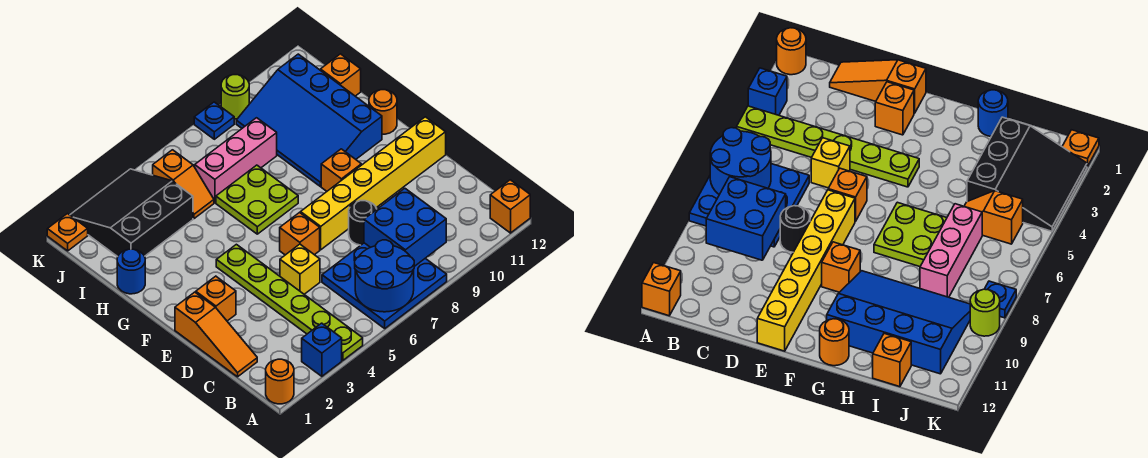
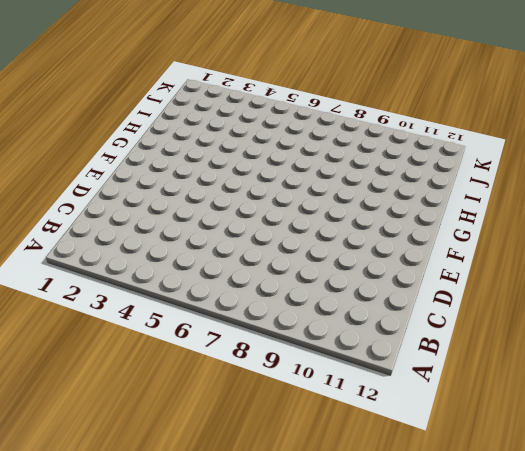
none -> orange 1x1 round brick [266,359,294,404]
none -> blue 1x1 brick [302,323,342,376]
none -> lime 1x6 plate [216,244,363,360]

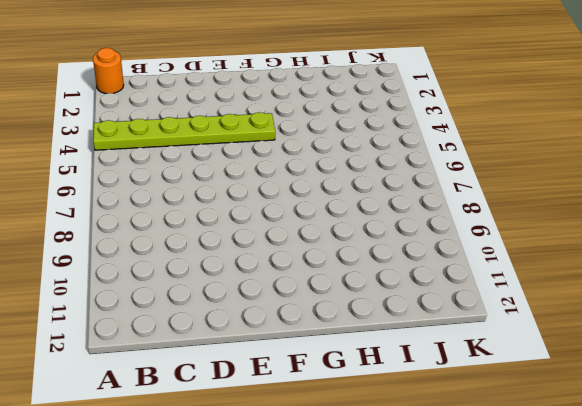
none -> blue 1x1 brick [302,323,342,376]
none -> blue 3x3 plate [322,243,447,328]
none -> orange 1x1 brick [490,180,530,233]

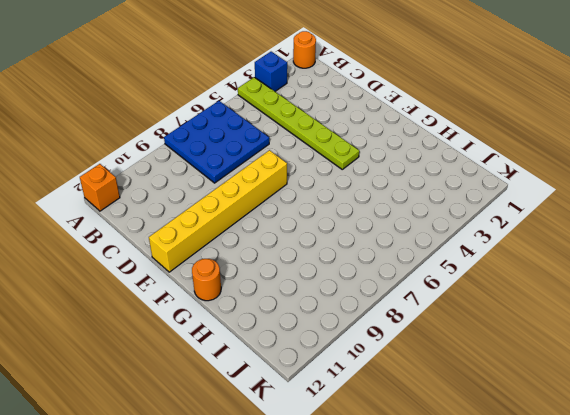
none -> orange 1x3 slope [175,292,257,377]
none -> yellow 1x1 brick [280,244,320,294]
none -> black 1x1 round brick [349,201,377,245]

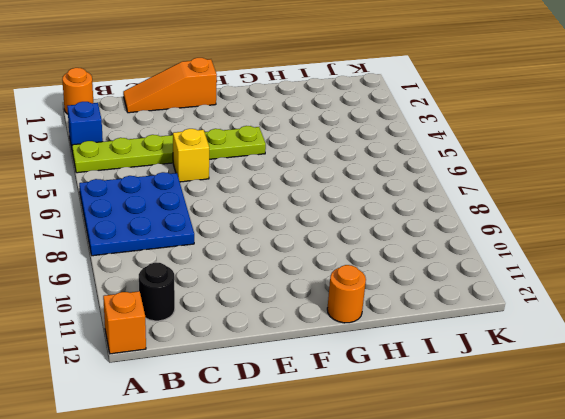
black 1x1 round brick [139,263,175,321] -> black 1x1 round brick moved to [349,201,377,245]
none -> orange 1x1 brick [196,276,236,321]
none -> orange 1x1 brick [280,213,320,255]
none -> yellow 1x6 brick [301,117,446,250]

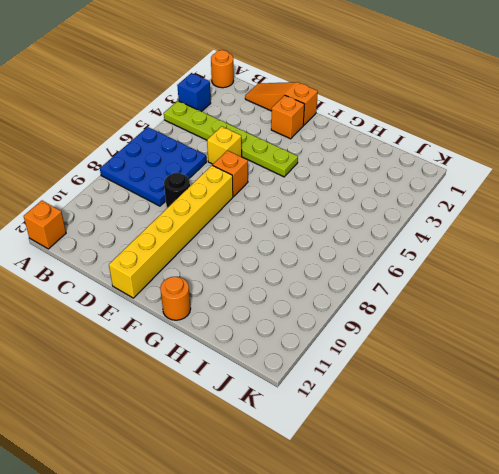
none -> orange 1x1 brick [321,149,361,191]
none -> lime 2x2 plate [216,165,298,234]
none -> blue 3x4 slope [236,54,382,186]

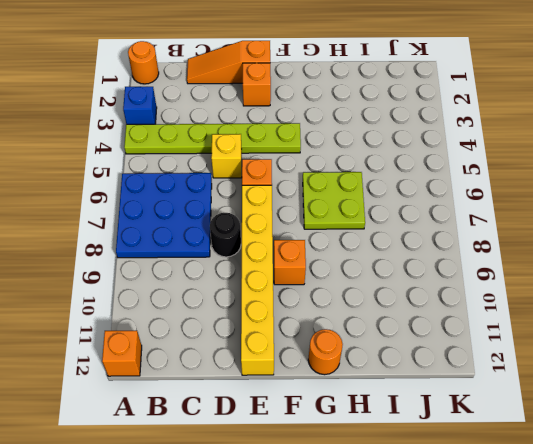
none -> blue 3x4 slope [236,54,382,186]
none -> blue 1x1 round brick [117,249,145,294]
none -> black 3x3 slope [70,169,193,257]

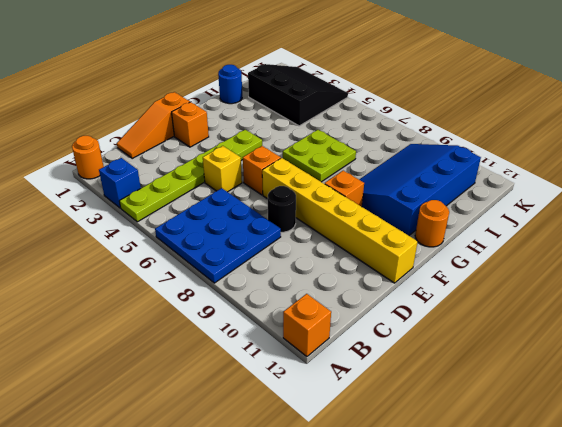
none -> orange 1x2 slope [153,150,214,219]
none -> pink 1x3 brick [195,118,277,203]
none -> orange 1x1 brick [320,54,361,96]

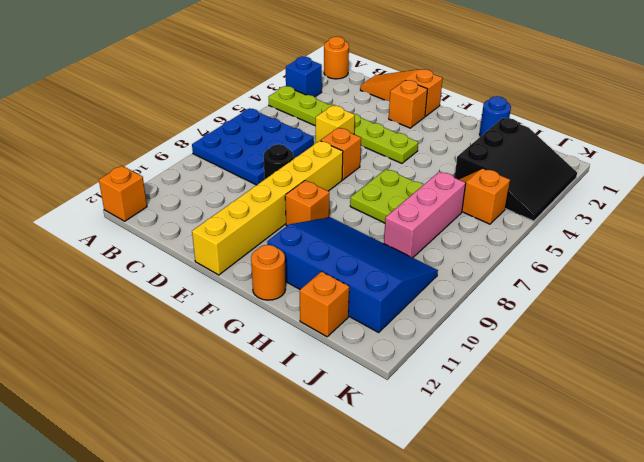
none -> orange 1x1 plate [47,214,88,251]
none -> blue 1x1 plate [194,102,234,139]
none -> lime 1x1 round brick [221,75,249,119]

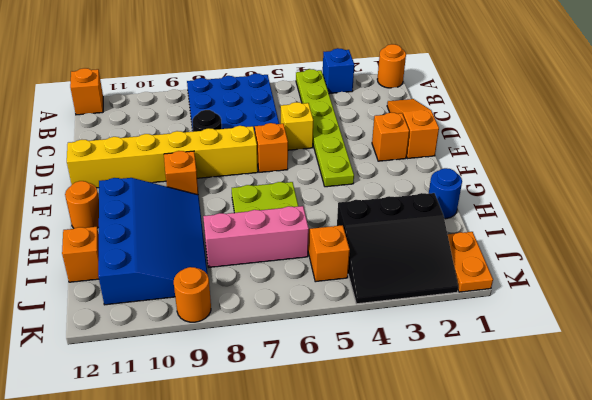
orange 1x2 plate [448,232,493,292] -> orange 1x1 plate [47,214,88,251]
orange 1x1 round brick [174,267,211,322] -> lime 1x1 round brick [221,75,249,119]
none -> blue 1x1 plate [194,102,234,139]
none -> blue 2x2 round brick [355,240,414,312]
none -> blue 2x2 brick [364,188,446,266]

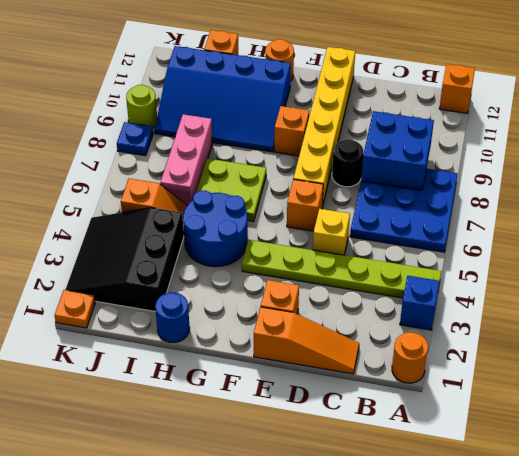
blue 2x2 round brick [183,191,248,267] -> blue 2x2 round brick moved to [355,240,414,312]

